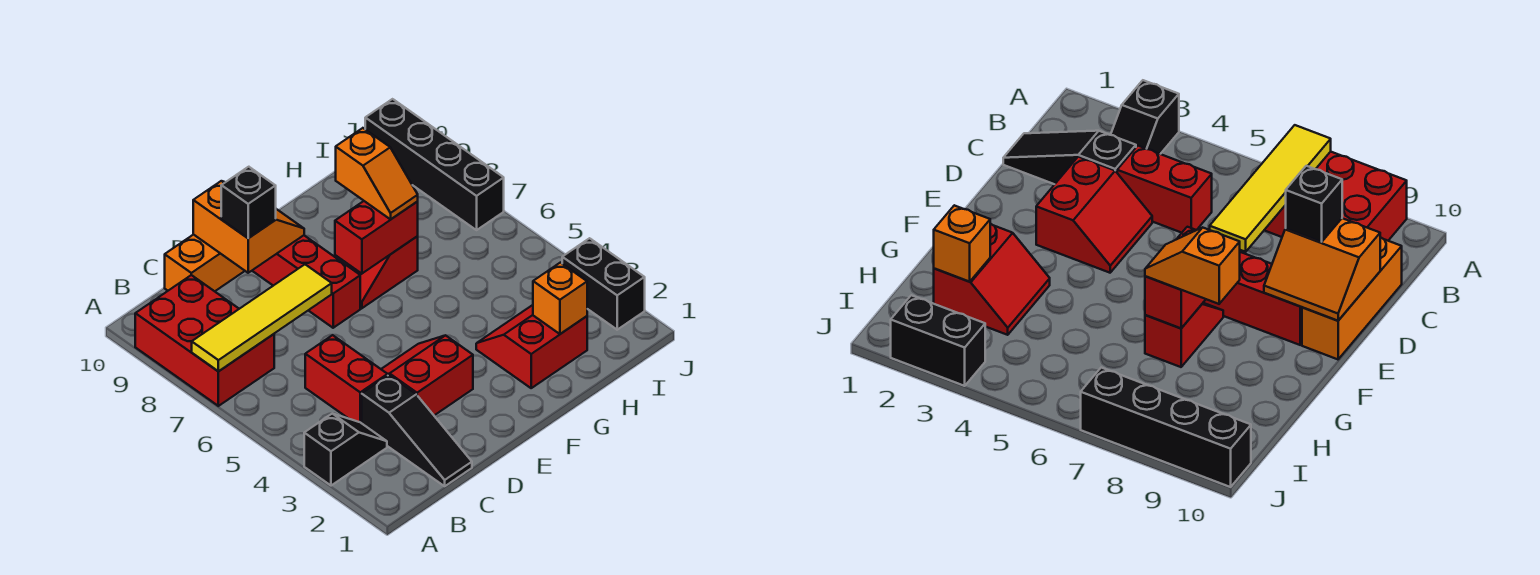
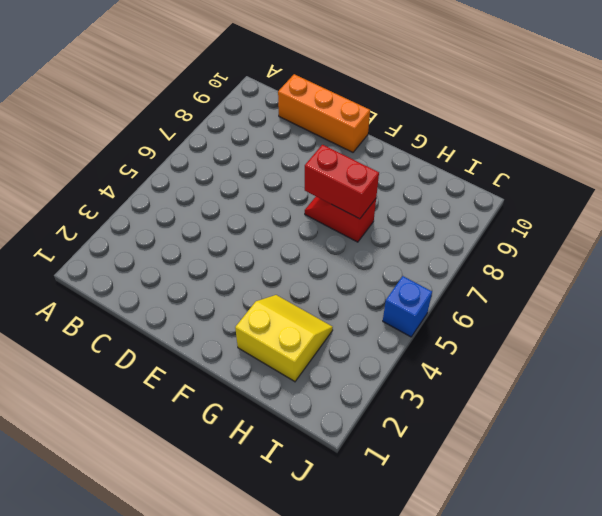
yellow 2x2 slope [235,295,333,382] -> red 2x2 slope [476,305,587,388]
blue 1x1 brick [383,276,432,337] -> none
none -> black 1x2 slope [304,414,387,486]
none -> red 2x3 brick [135,275,274,406]
none -> black 1x3 slope [362,375,472,486]

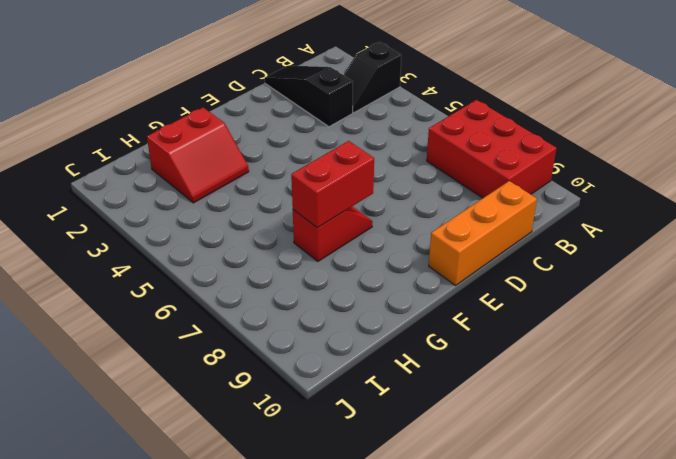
none -> red 1x2 brick [305,335,388,423]
none -> red 2x2 slope [381,335,473,415]
none -> red 1x3 brick [252,235,360,328]

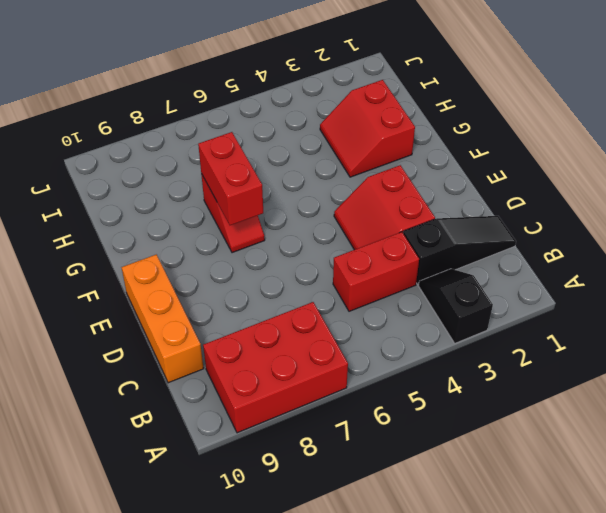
none -> red 1x3 brick [252,235,360,328]
none -> black 1x2 brick [562,238,645,330]
none -> black 1x4 brick [365,99,504,230]

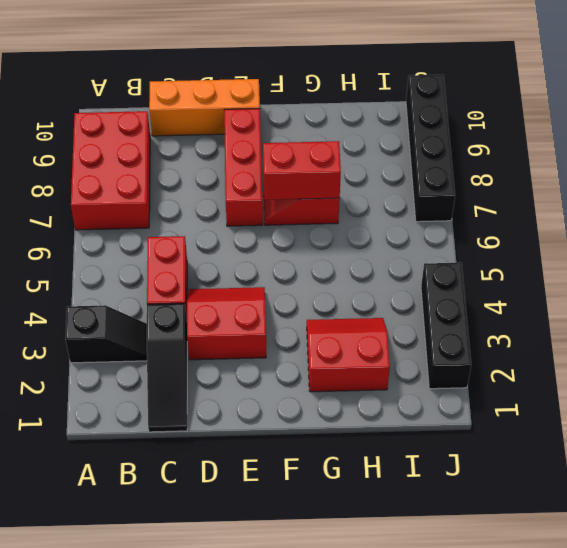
black 1x3 brick [421,263,471,389] -> black 1x2 brick [562,238,645,330]
none -> yellow 1x4 tile [192,264,332,371]
none -> orange 2x2 slope [193,181,304,273]
none -> orange 1x1 brick [533,263,587,334]

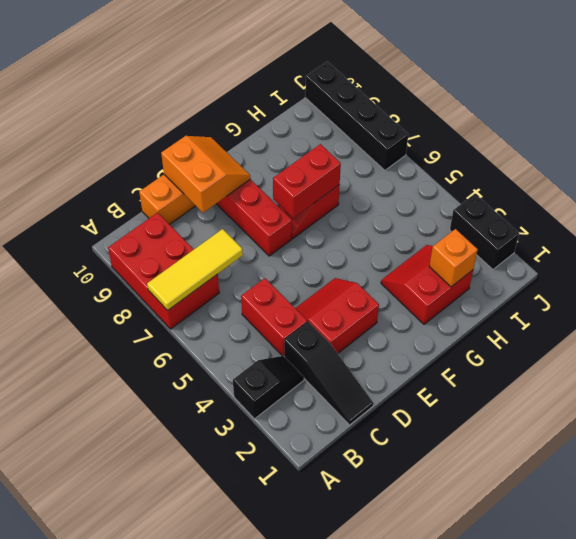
yellow 1x3 tile [147,229,243,310] -> yellow 1x4 tile [192,264,332,371]
none -> black 1x1 brick [221,167,276,238]
none -> orange 1x2 slope [336,128,418,219]

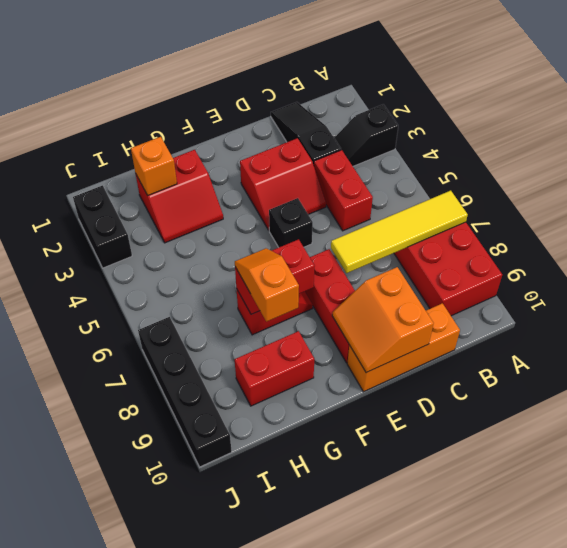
black 1x1 brick [269,198,313,247] -> black 1x1 brick moved to [221,167,276,238]
red 1x2 brick [235,331,314,406] -> none

